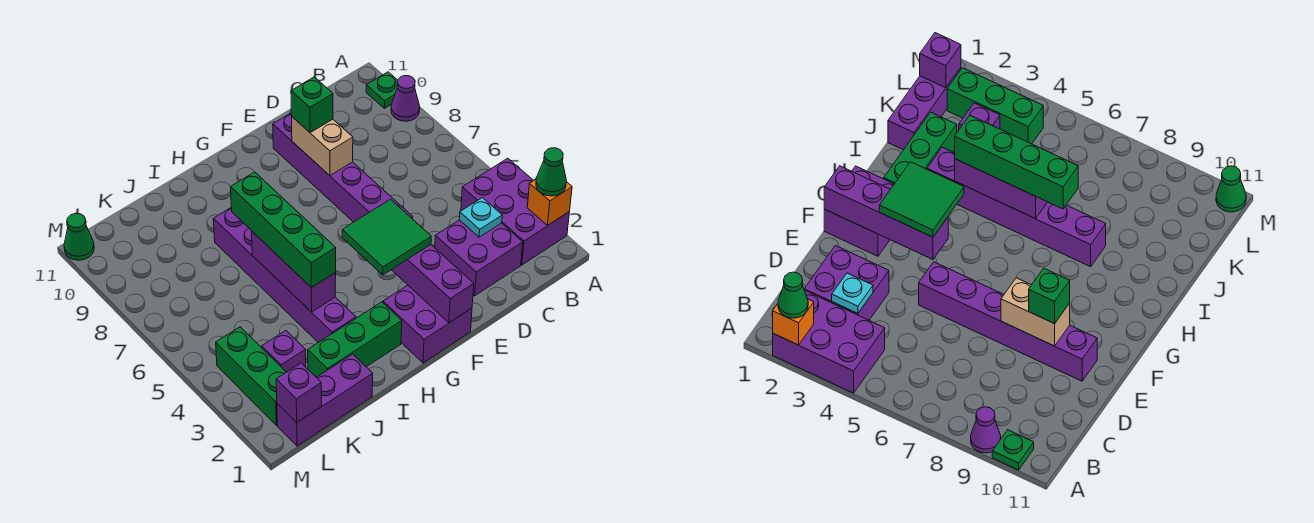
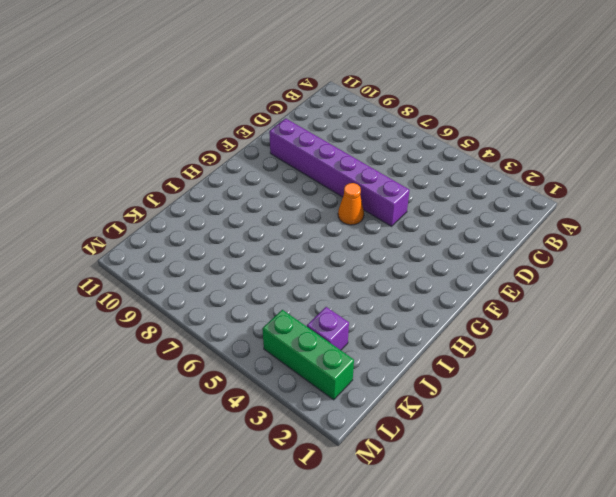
orange 1x1 cone [338,183,364,225] -> none
none -> purple 2x3 brick [461,158,569,265]
none -> purple 1x1 cone [391,76,420,121]
none -> green 1x1 plate [366,72,398,108]

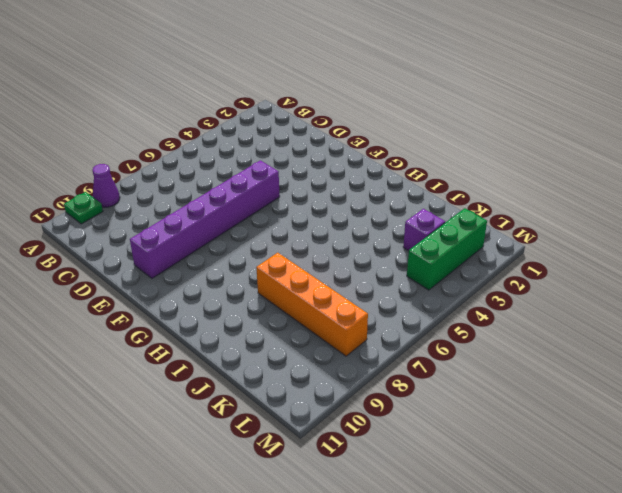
orange 1x4 brick [256,253,368,356] -> purple 1x6 brick [213,208,356,343]
none -> purple 2x3 brick [461,158,569,265]
none -> purple 2x2 brick [435,220,523,296]
none -> purple 2x2 brick [383,285,472,363]

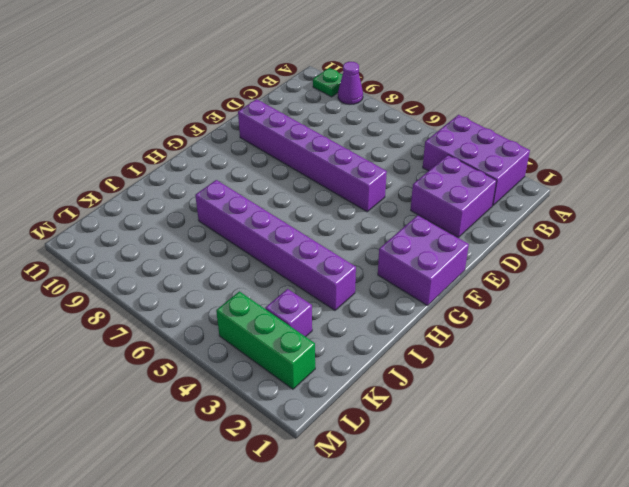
none -> green 1x3 brick [308,302,402,377]
none -> purple 1x3 brick [277,354,373,446]
none -> green 1x1 cone [64,213,94,260]

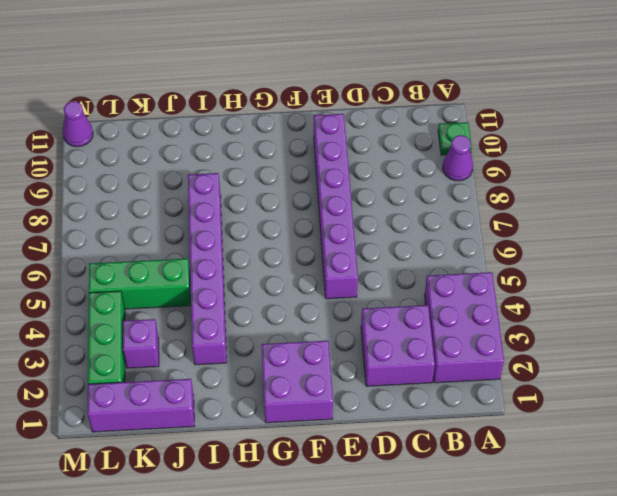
green 1x3 brick [89,259,191,309] -> green 1x3 brick moved to [308,302,402,377]
purple 1x1 cone [63,101,93,147] -> green 1x1 cone [64,213,94,260]
none -> orange 1x1 brick [527,180,572,225]
none -> cyan 1x1 plate [459,198,502,237]
none -> tan 1x2 brick [292,117,353,175]

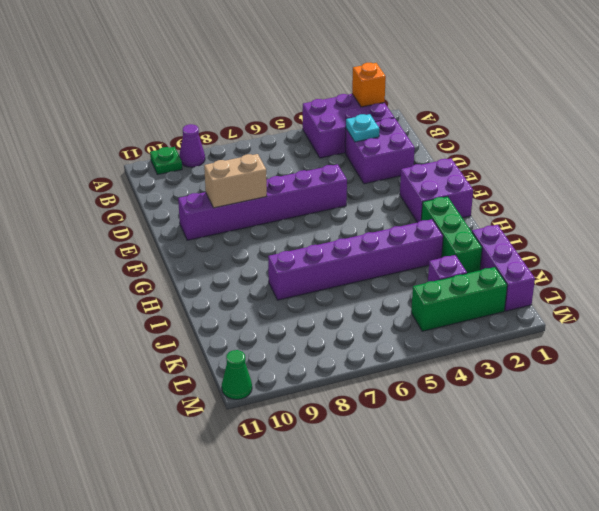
none -> purple 1x4 brick [392,245,474,323]
none -> purple 1x3 brick [252,232,336,312]
none -> purple 1x1 brick [276,363,322,422]

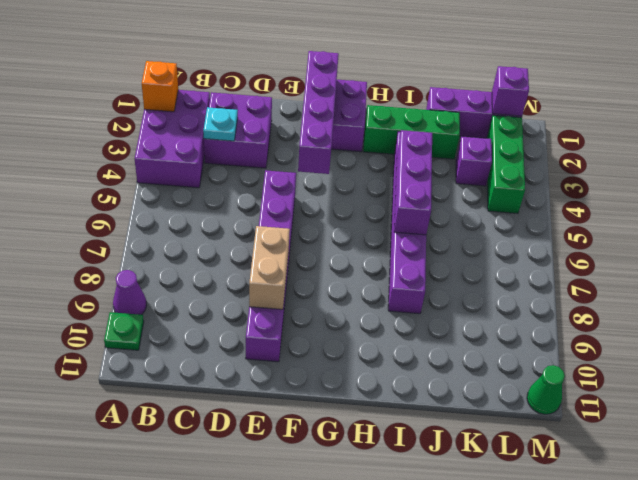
none -> green 1x1 cone [536,148,566,196]
none -> green 1x1 brick [291,77,333,133]
none -> green 2x2 tile [342,199,431,275]

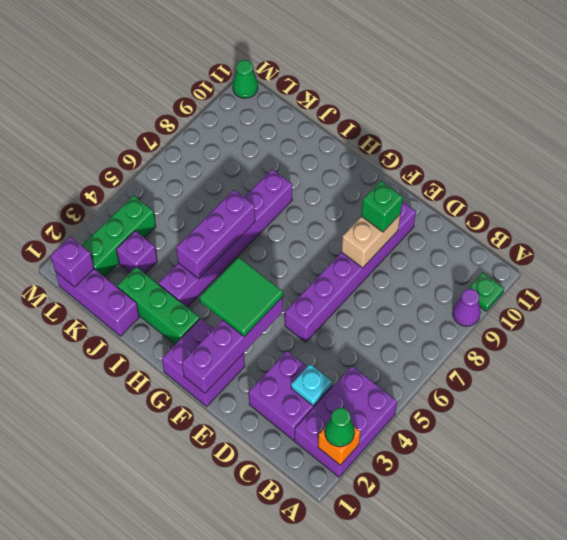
none -> green 1x4 brick [231,172,336,288]

